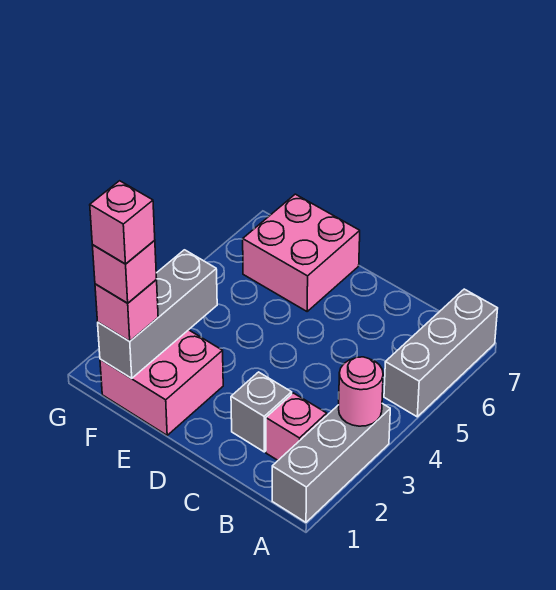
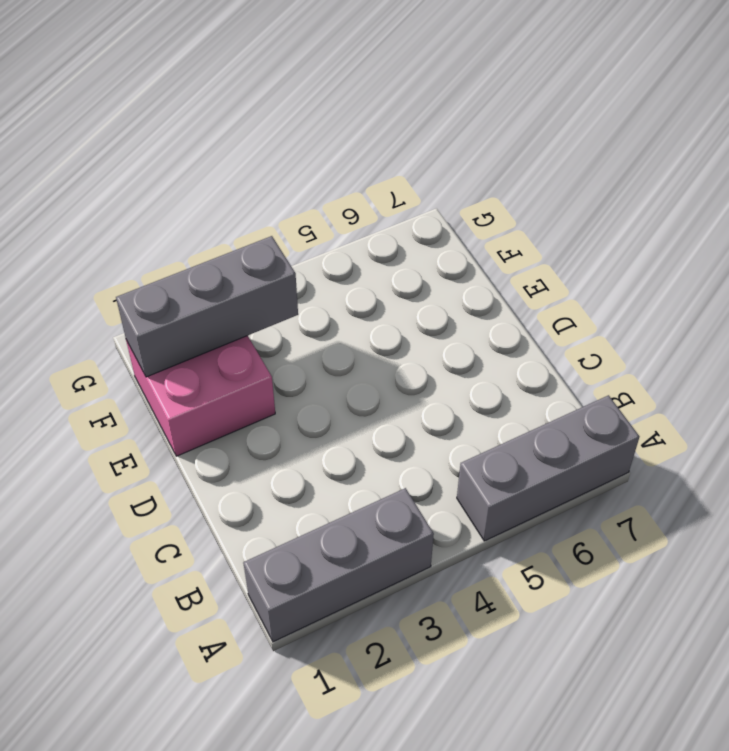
none -> pink 1x1 brick [266,393,327,460]
none -> grey 1x1 brick [231,372,292,452]

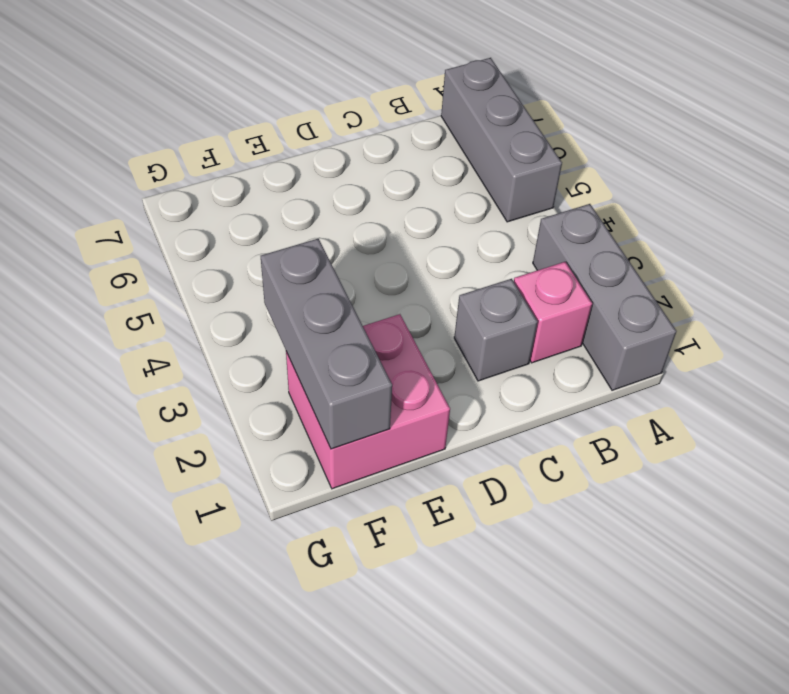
none -> pink 2x2 brick [243,194,360,311]
none -> pink 1x1 round brick [339,357,383,426]

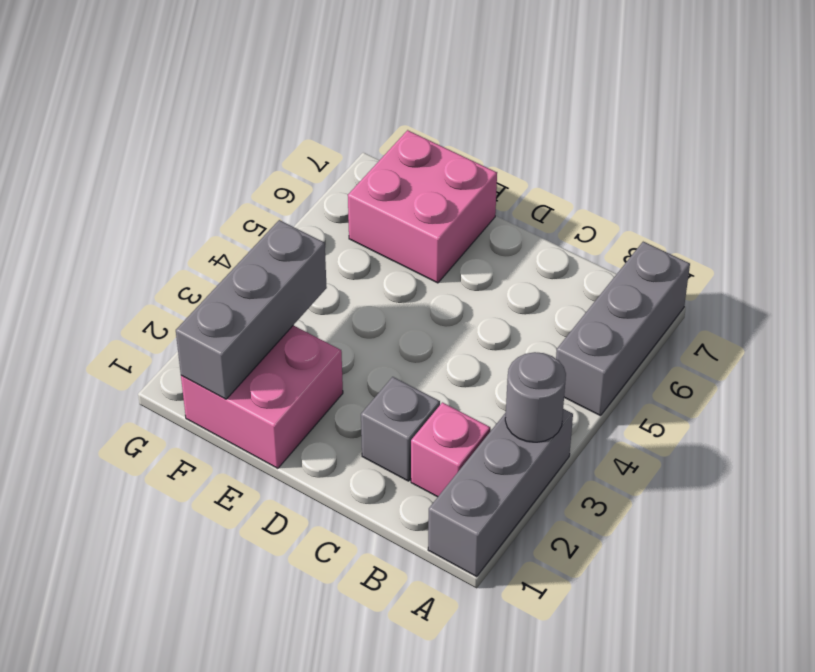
grey 1x1 round brick [505,352,566,442] -> pink 1x1 round brick [339,357,383,426]
none -> pink 1x1 brick [95,280,158,341]
none -> pink 1x1 brick [92,240,157,303]

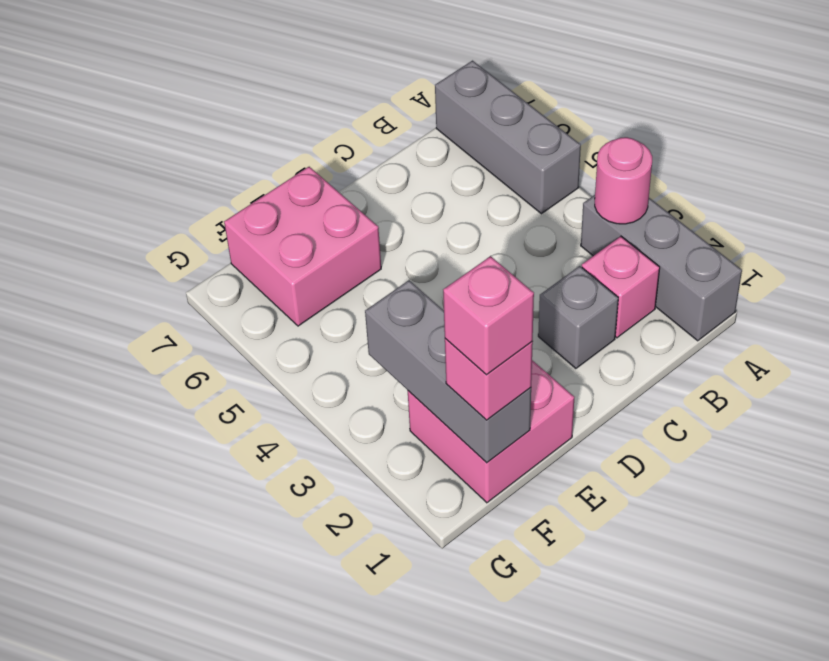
none -> pink 1x1 brick [90,181,155,264]

